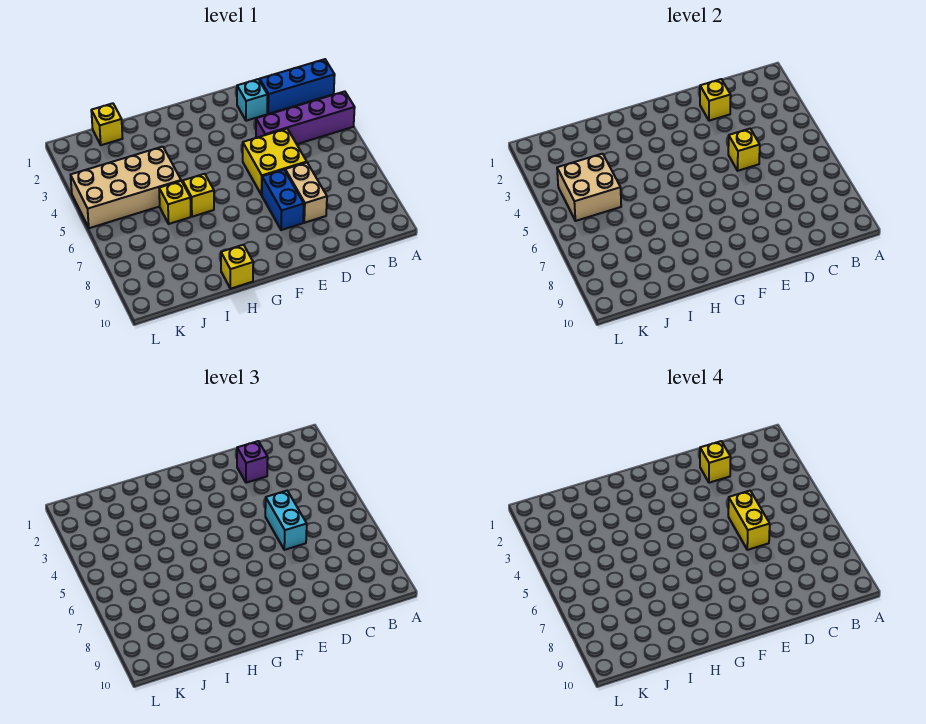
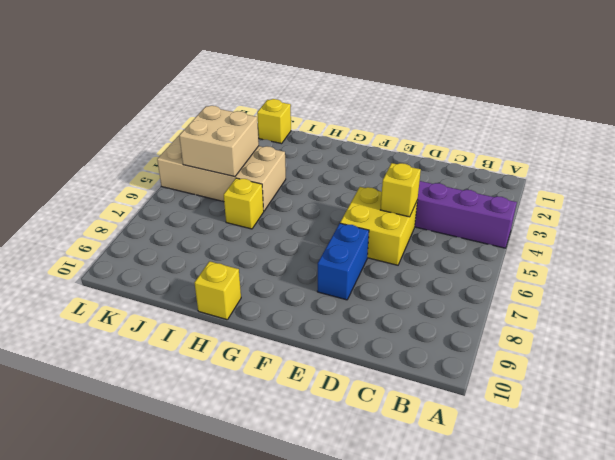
none -> blue 1x3 brick [260,59,335,114]
none -> cyan 1x1 brick [237,79,268,121]
none -> tan 1x2 brick [285,163,327,223]

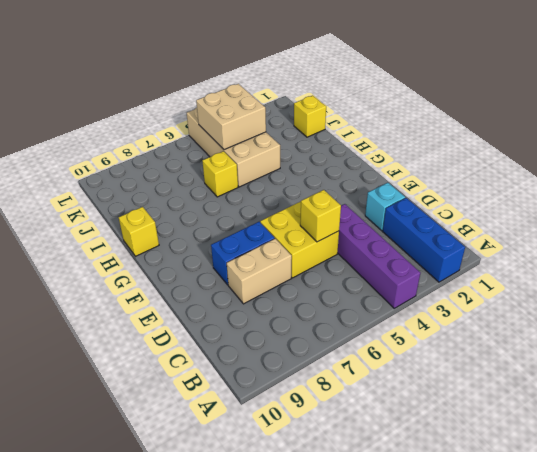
none -> yellow 1x1 brick [183,174,214,217]
none -> yellow 1x1 brick [700,79,731,121]
none -> purple 1x1 brick [237,441,268,483]

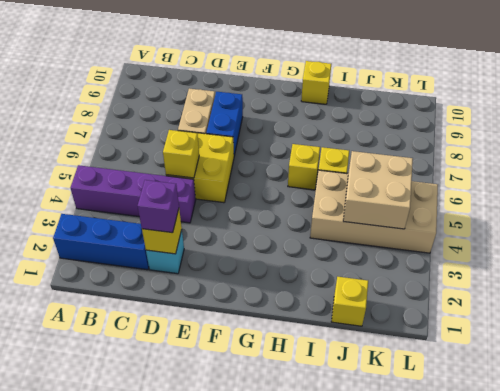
none -> cyan 1x2 brick [265,491,307,550]
none -> yellow 1x1 brick [700,441,731,483]
none -> yellow 1x2 brick [728,491,770,550]

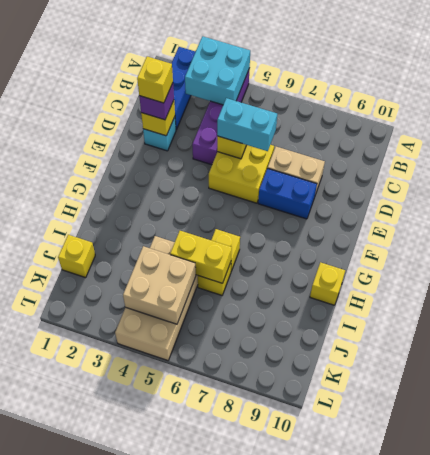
cyan 2x2 brick [185,36,250,105] -> none
yellow 1x2 brick [170,231,232,283] -> yellow 1x2 brick moved to [728,491,770,550]

